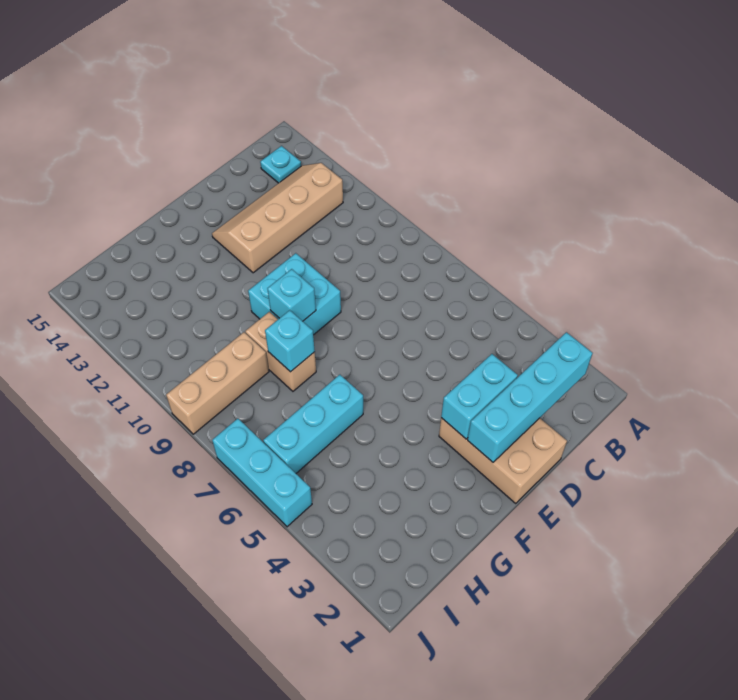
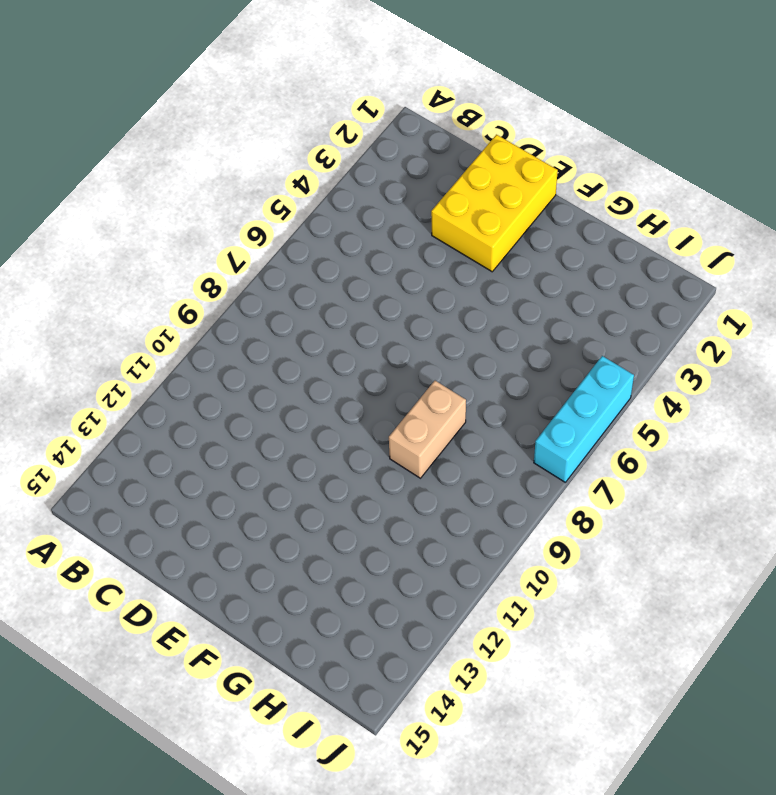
yellow 2x3 brick [431,135,558,272] -> tan 2x3 brick [439,418,567,504]
none -> tan 2x4 slope [212,163,343,273]
none -> cyan 1x1 plate [260,146,301,183]
none -> cyan 2x2 brick [248,253,341,335]

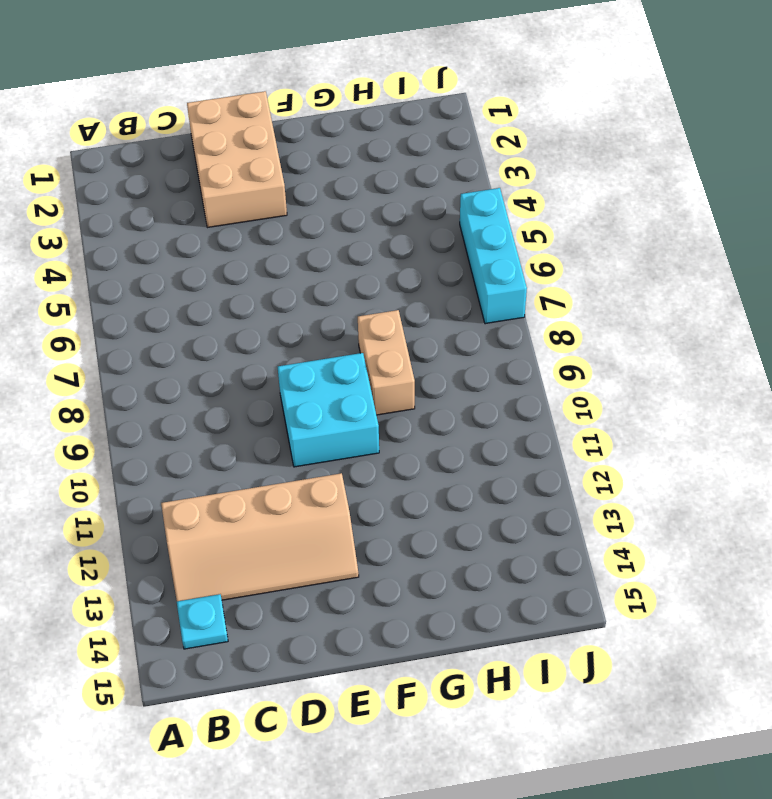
none -> cyan 1x3 brick [263,375,363,473]
none -> tan 1x3 brick [166,332,269,434]
none -> cyan 1x4 brick [468,332,593,462]

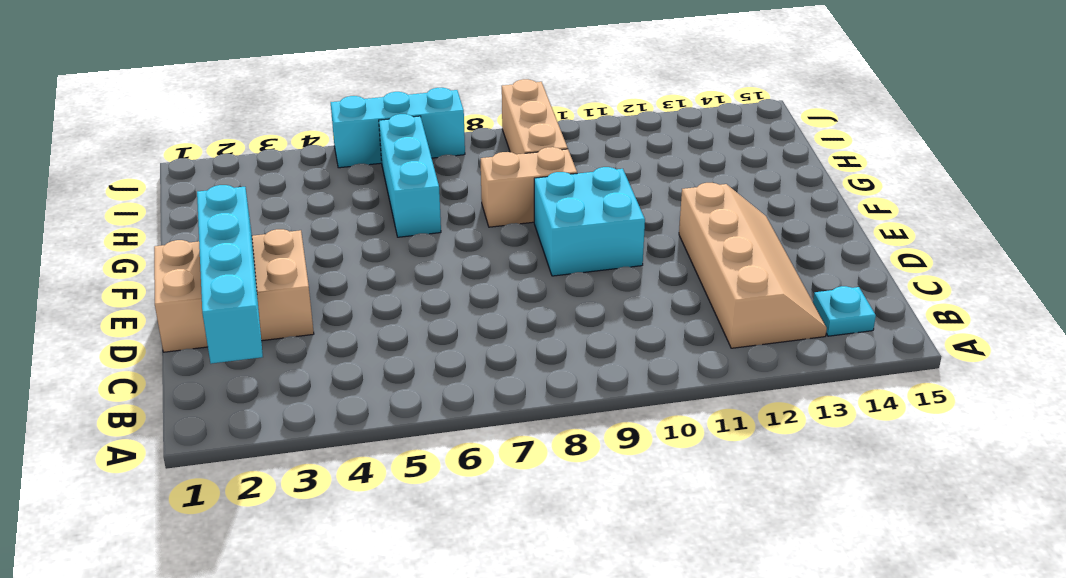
none -> cyan 1x2 brick [441,354,518,439]
none -> cyan 1x1 brick [267,269,316,321]
none -> cyan 1x1 brick [265,310,315,372]

